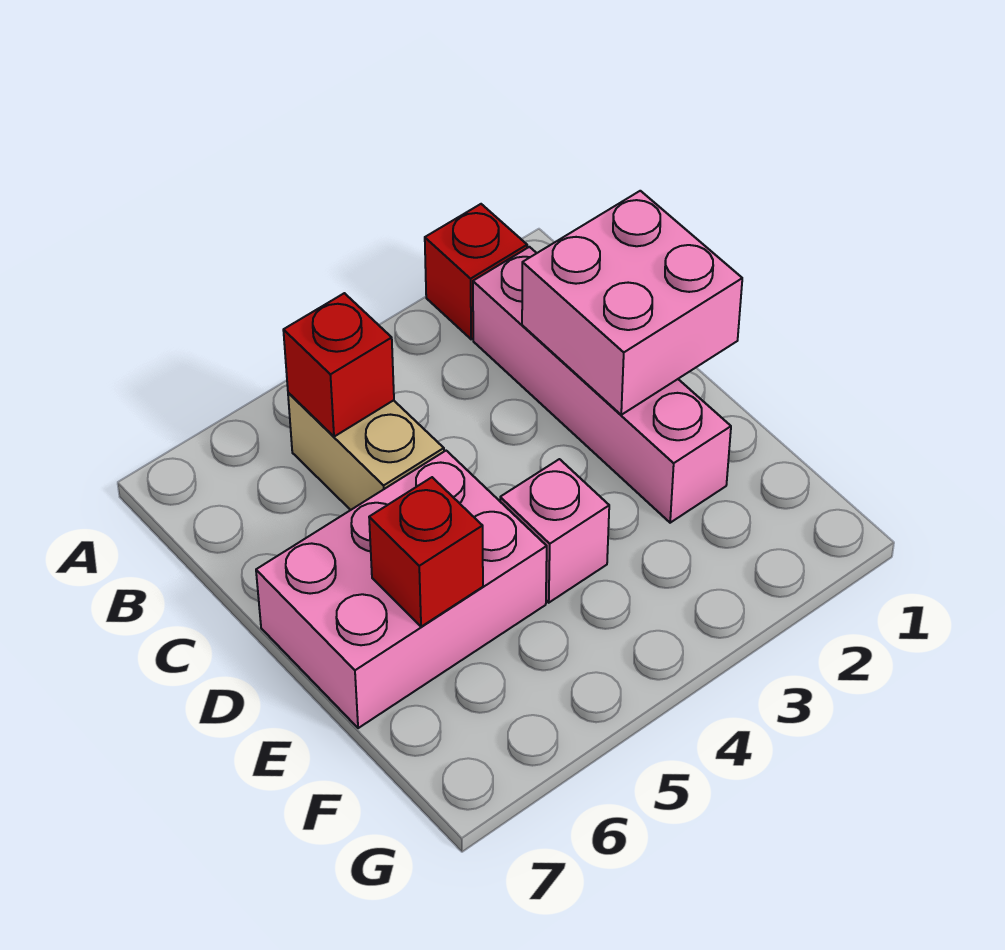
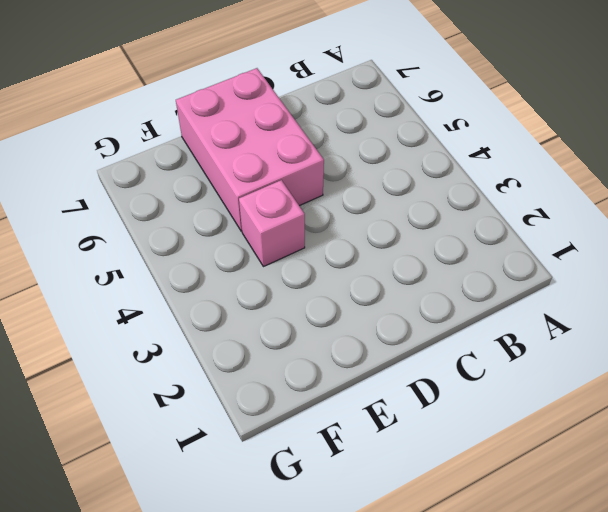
none -> red 1x1 brick [425,204,527,339]
none -> pink 1x4 brick [473,247,731,523]

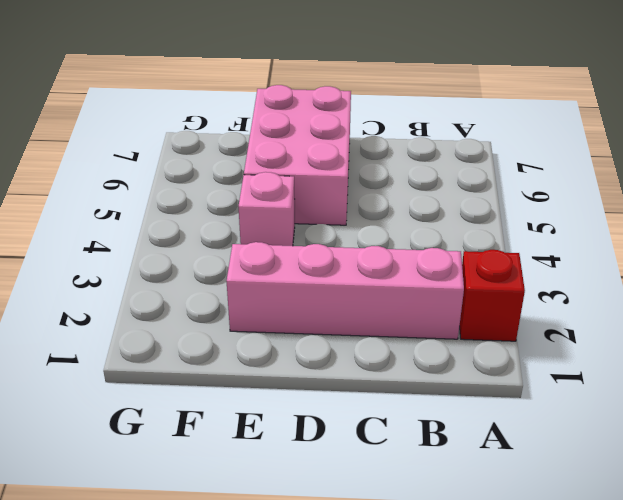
none -> tan 1x2 brick [288,393,444,510]
none -> red 1x1 brick [283,293,394,437]

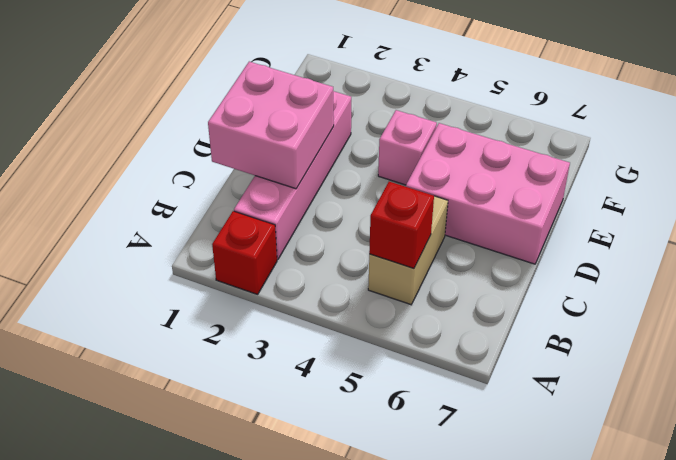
none -> red 1x1 brick [369,477,483,627]

